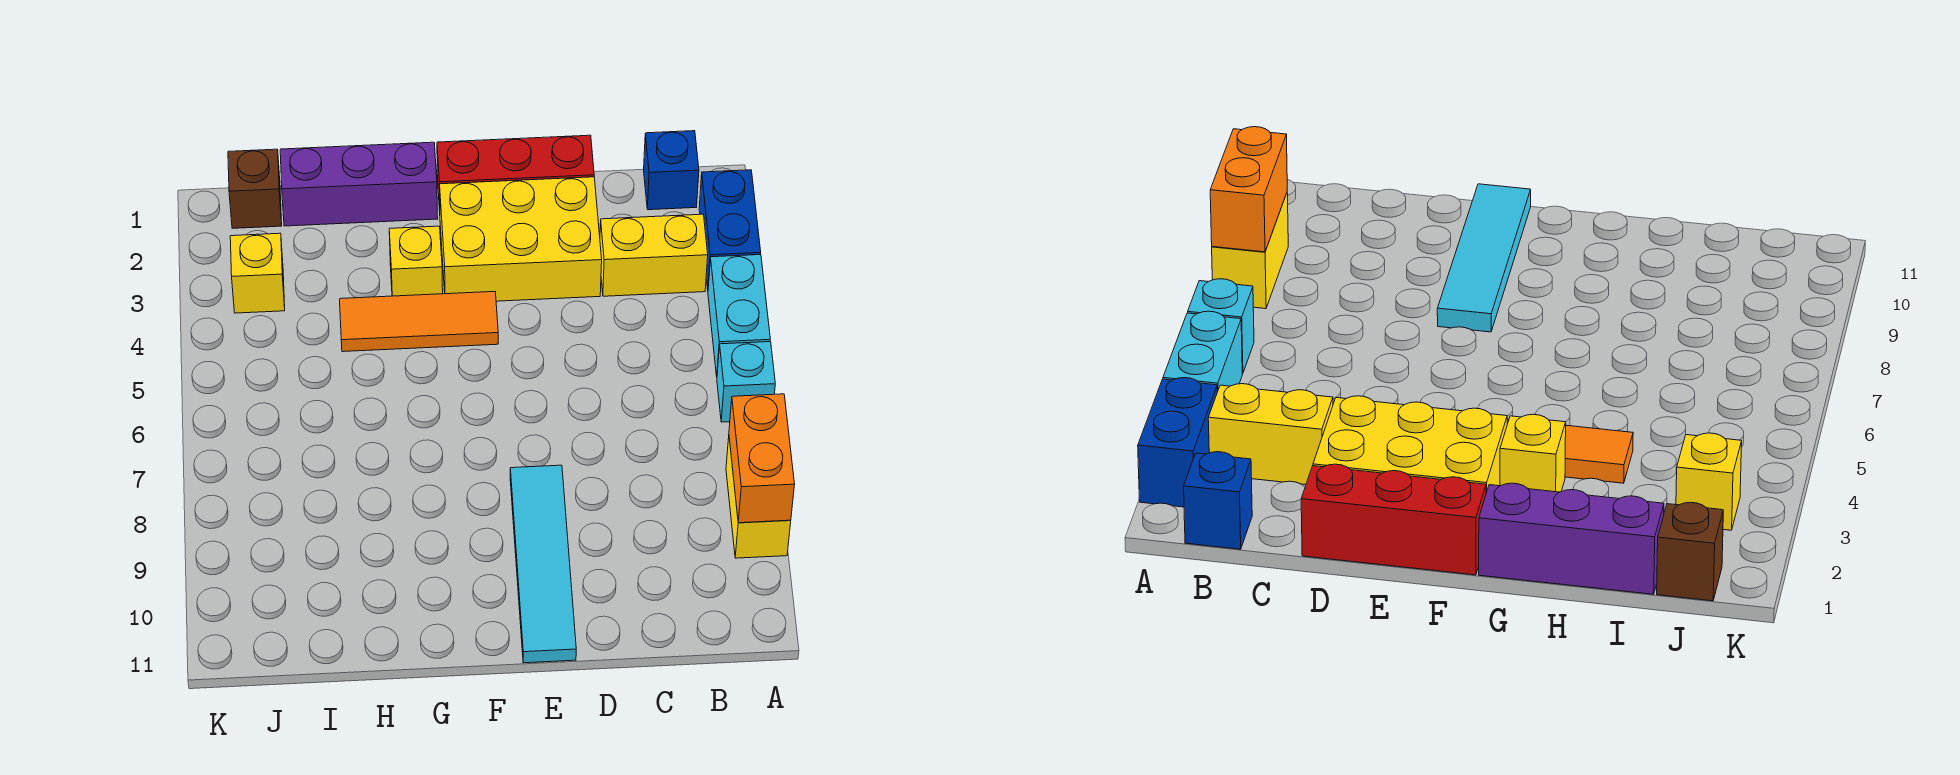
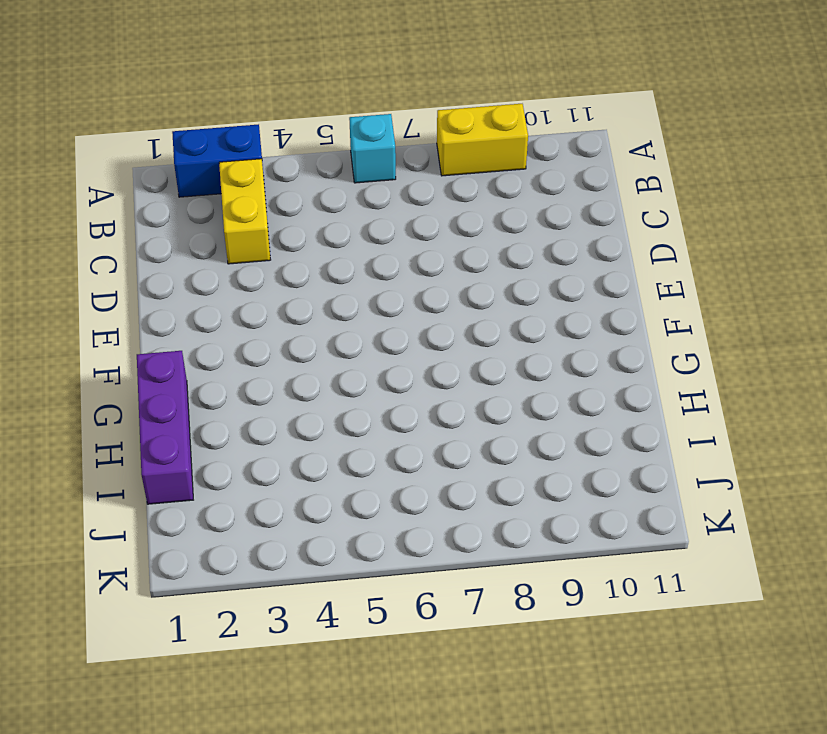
none -> cyan 1x2 brick [708,255,770,376]
none -> blue 1x1 brick [644,131,699,210]
none -> red 1x3 brick [437,135,594,211]

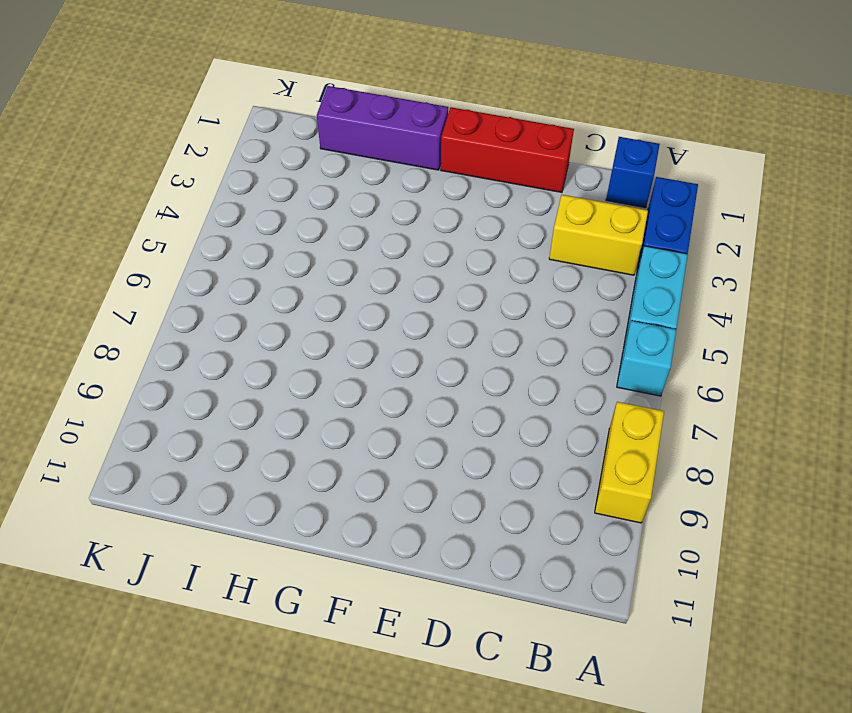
none -> yellow 2x3 brick [440,177,602,301]
none -> cyan 1x4 tile [510,465,576,663]
none -> orange 1x3 tile [340,292,498,352]

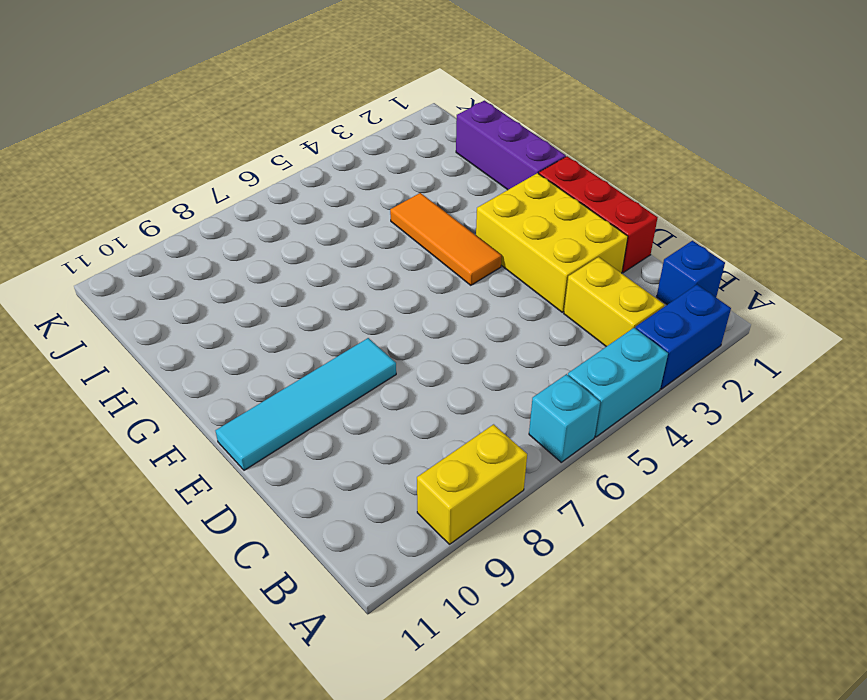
none -> yellow 1x1 brick [389,226,443,296]
none -> brown 1x1 brick [228,149,282,228]
none -> yellow 1x1 brick [230,233,285,313]

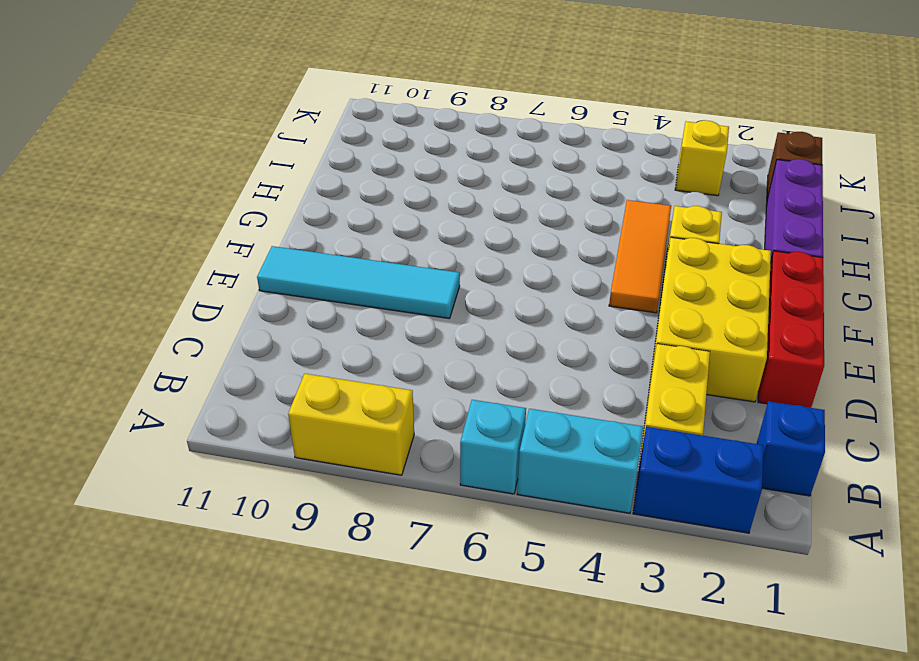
none -> orange 1x2 brick [729,394,795,523]

